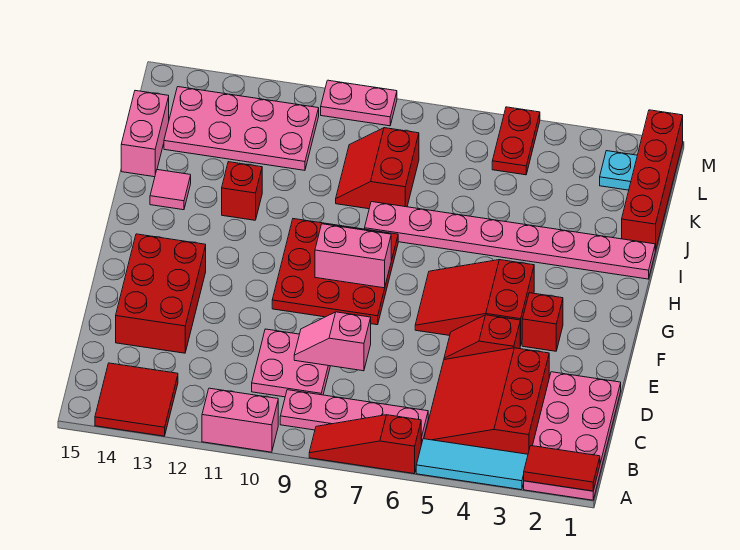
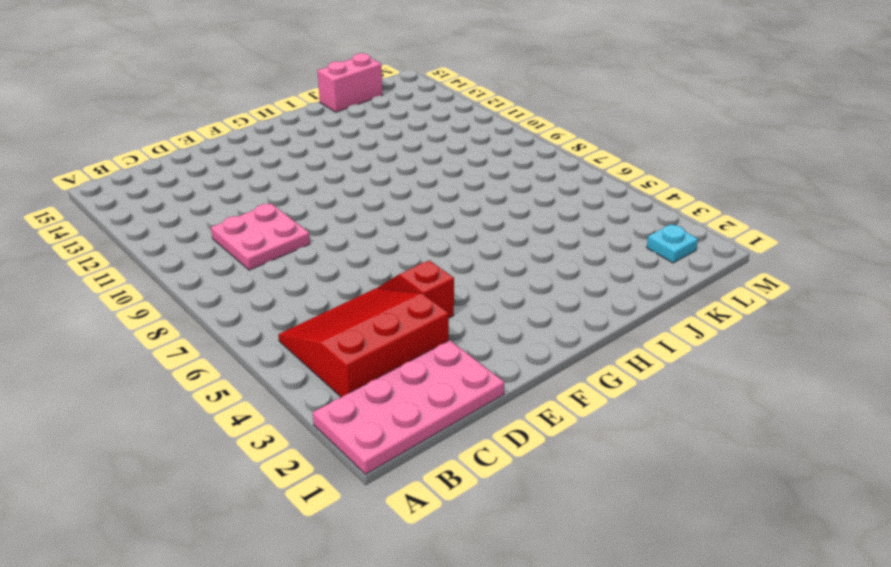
none -> cyan 1x3 tile [416,439,528,490]
none -> red 1x3 slope [309,415,421,474]
none -> pink 1x2 brick [202,388,278,452]

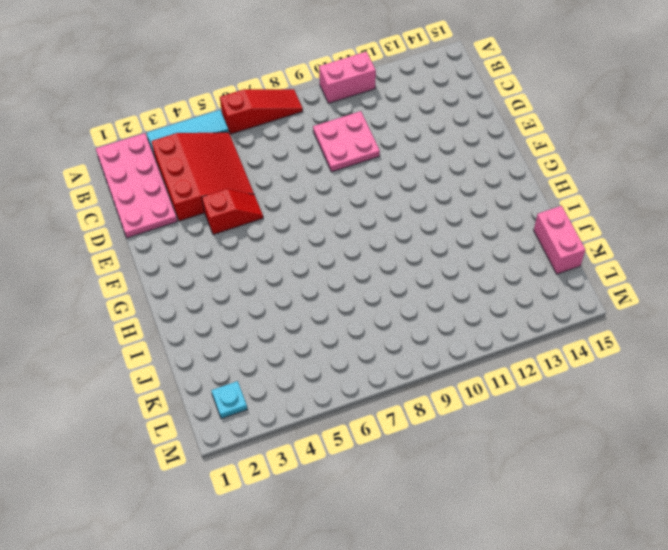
none -> red 2x2 tile [95,363,178,436]
none -> pink 1x4 plate [280,390,428,445]
none -> red 2x3 brick [116,234,206,353]

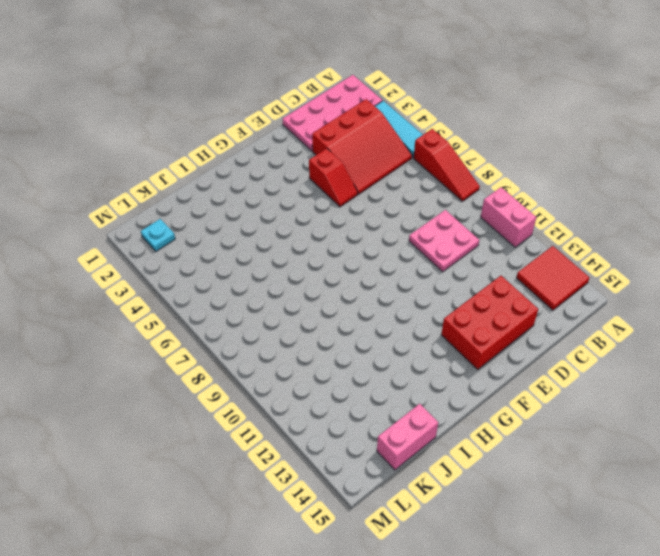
none -> pink 1x4 plate [280,390,428,445]
none -> red 1x1 brick [522,293,563,351]
none -> red 2x3 slope [415,260,534,346]

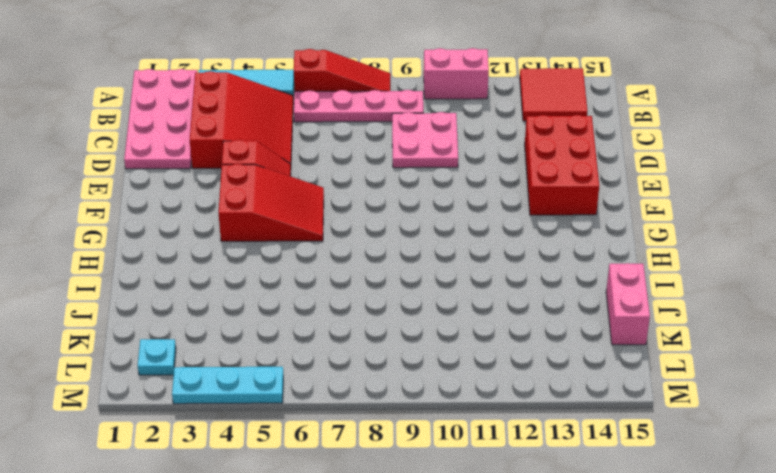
cyan 1x3 plate [172,367,283,404] -> red 1x2 plate [492,107,540,175]
none -> red 1x1 brick [522,293,563,351]
none -> red 3x3 plate [272,219,398,325]
none -> pink 1x8 plate [365,202,655,279]

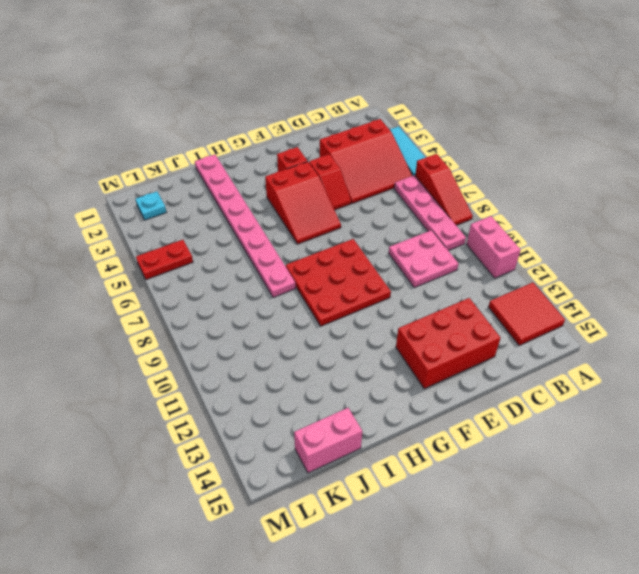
none -> pink 2x4 plate [524,372,621,500]
none -> red 1x1 brick [222,162,262,220]
none -> pink 1x1 tile [150,170,191,210]

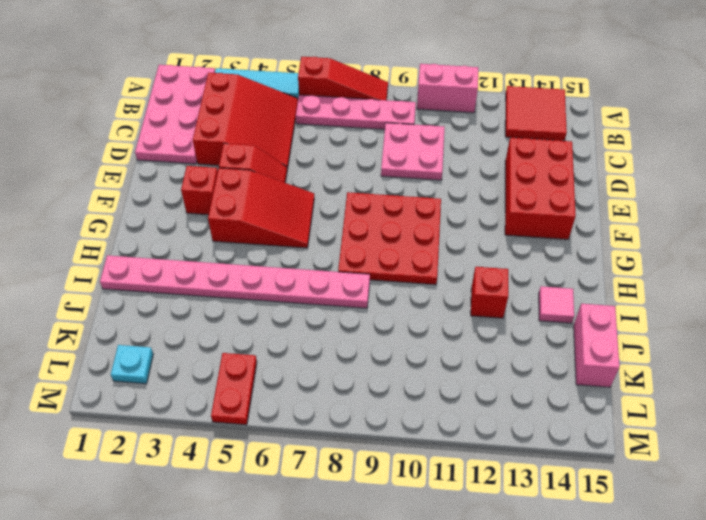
none -> red 1x4 brick [622,110,683,251]
none -> red 2x2 slope [336,128,419,209]
none -> pink 2x4 plate [164,87,319,170]

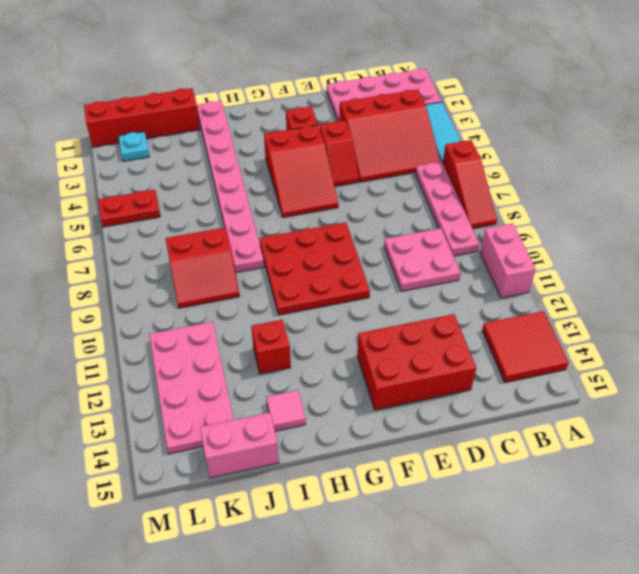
none -> pink 1x2 plate [321,80,397,126]
none -> red 1x2 tile [524,446,600,491]
none -> pink 1x2 slope [294,312,371,371]

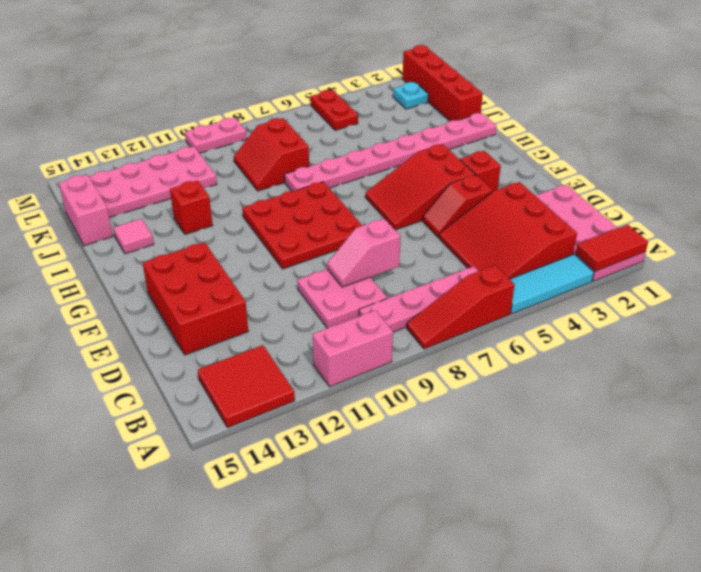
none -> pink 1x2 brick [315,224,391,288]

